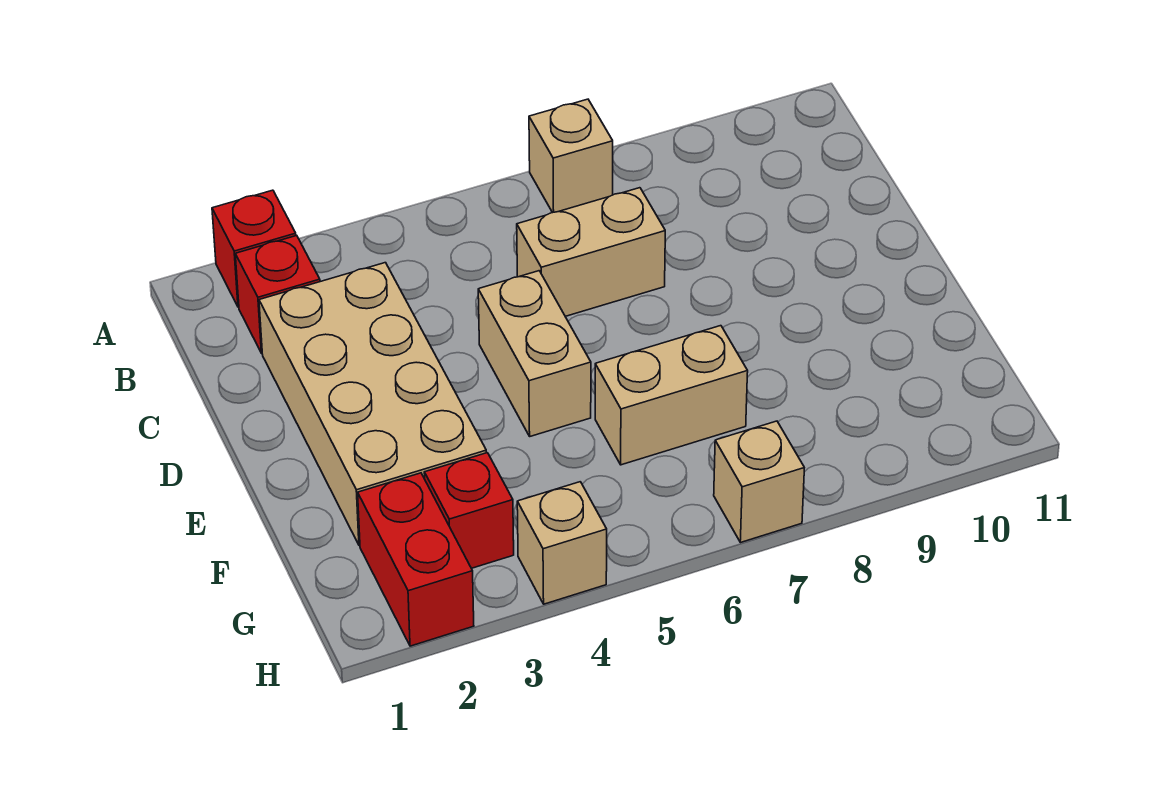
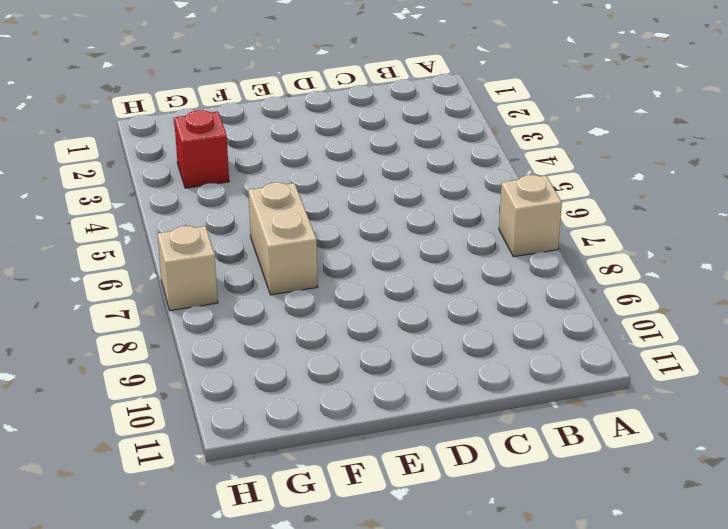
none -> red 1x1 brick [212,190,296,307]
none -> red 1x1 brick [235,236,320,353]

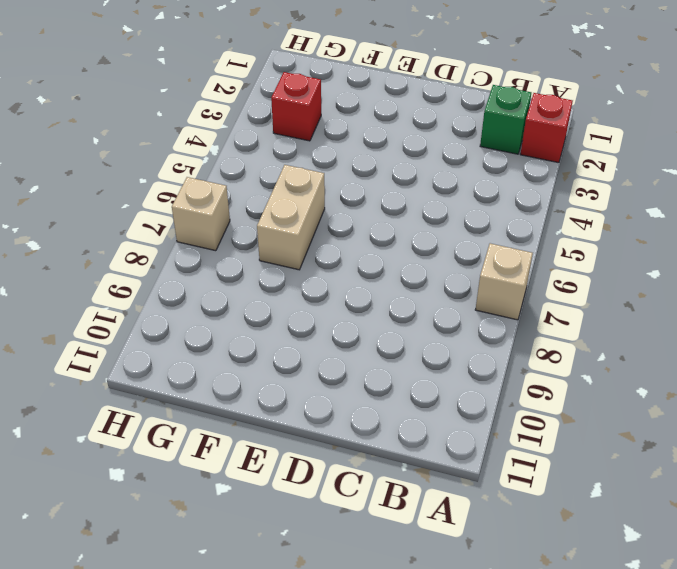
green 1x1 brick [480,85,531,154] -> red 1x1 brick [235,236,320,353]
none -> tan 2x4 brick [259,263,486,545]
none -> tan 1x2 brick [517,188,665,316]

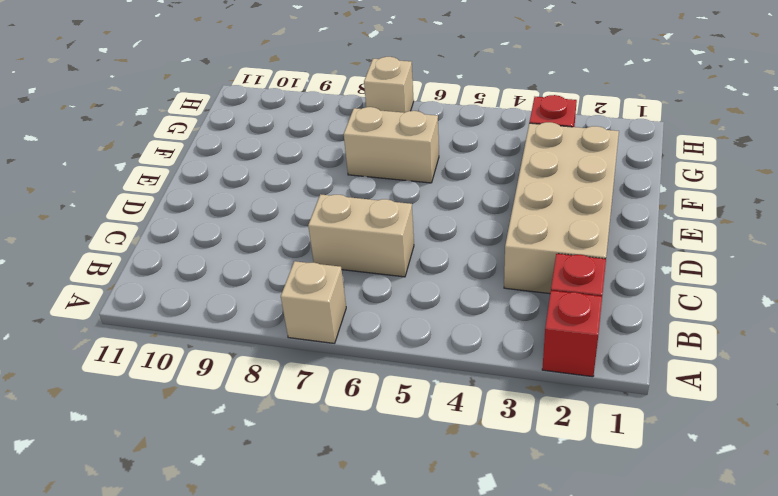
none -> tan 1x2 brick [478,271,591,436]
none -> red 1x2 brick [358,473,474,646]

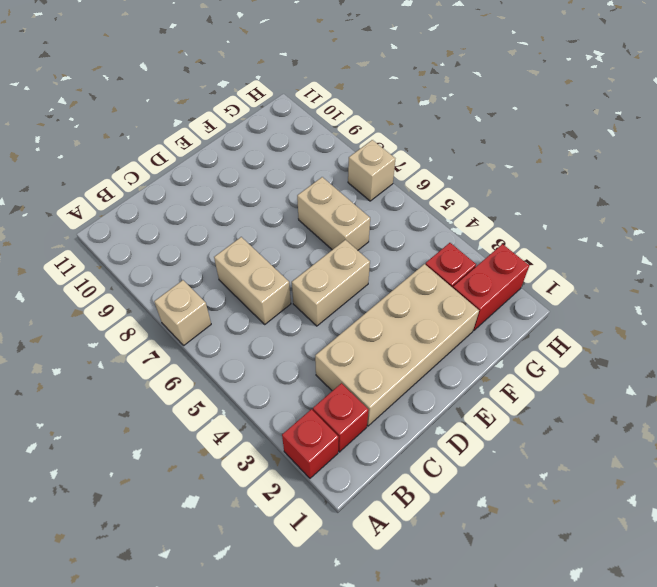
none -> tan 1x1 brick [517,482,607,604]

